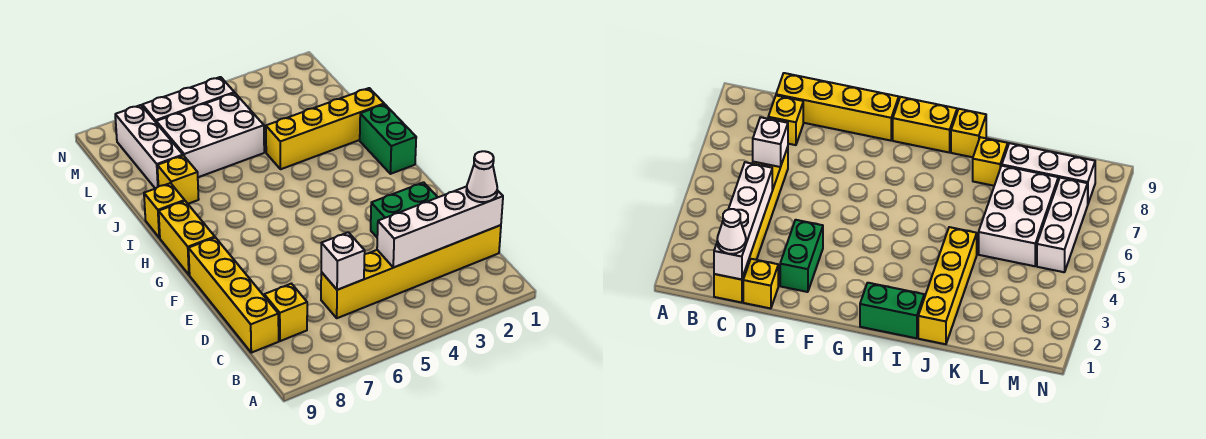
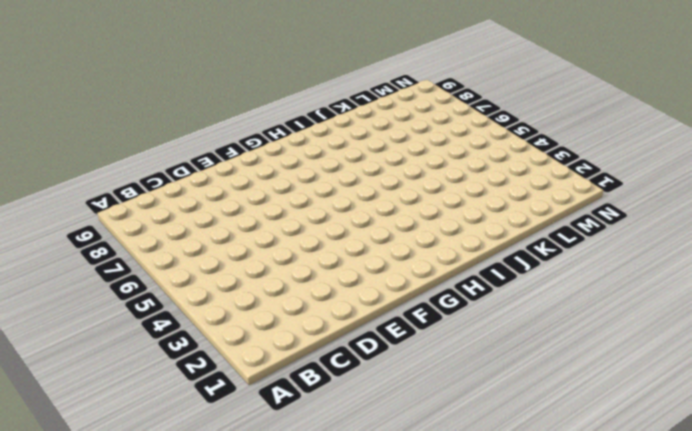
none -> yellow 1x6 brick [321,225,501,318]
none -> yellow 1x1 brick [264,284,307,341]
none -> yellow 1x4 brick [189,238,279,353]

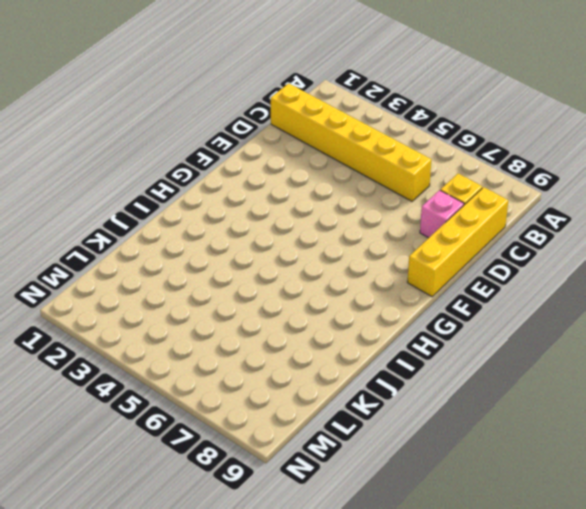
pink 1x1 brick [420,190,464,238] -> none
none -> yellow 1x1 brick [743,259,778,308]
none -> green 1x2 brick [371,182,438,237]
none -> yellow 1x2 brick [159,201,215,275]

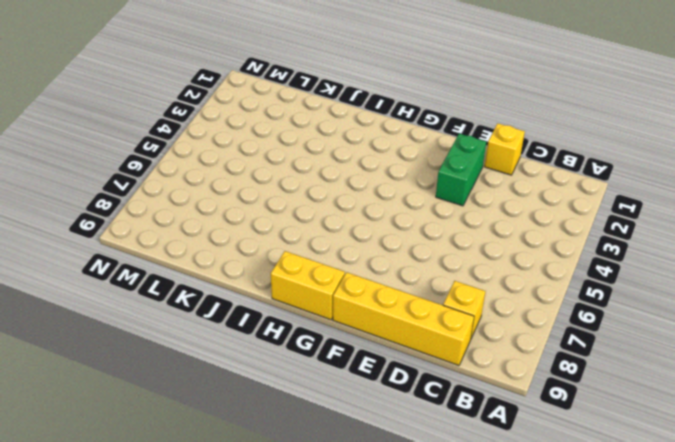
none -> yellow 1x6 brick [321,225,501,318]
none -> green 1x2 brick [360,104,416,174]
none -> yellow 1x1 brick [144,183,185,238]

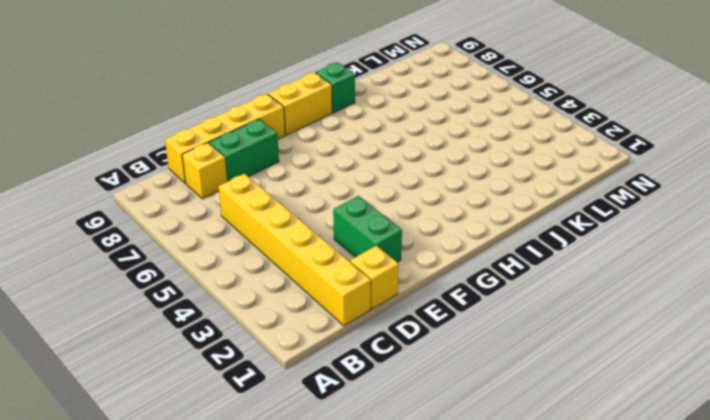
green 1x2 brick [209,119,279,182] -> green 1x2 brick moved to [360,104,416,174]
green 1x1 brick [316,62,355,113] -> yellow 1x1 brick [144,183,185,238]
none -> yellow 1x4 brick [266,88,384,169]
none -> yellow 1x1 brick [157,156,199,204]
none -> white 2x3 brick [156,93,264,177]

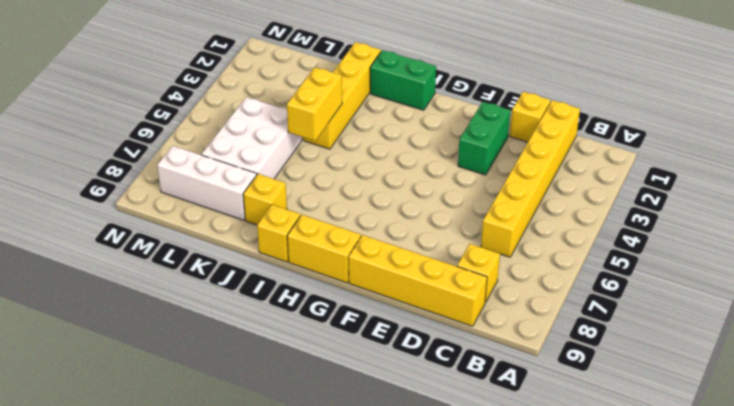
yellow 1x2 brick [287,67,342,141] -> none
none -> white 1x3 brick [142,77,234,122]
none -> white 1x4 brick [377,186,503,268]
none -> white 1x1 brick [321,232,365,290]

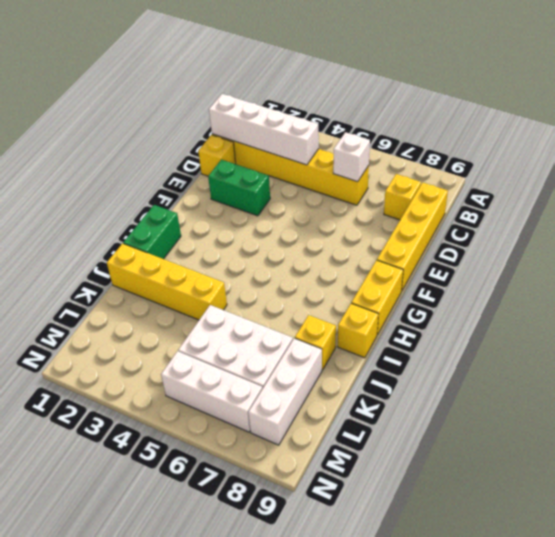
none -> white 1x1 cone [466,151,497,202]

